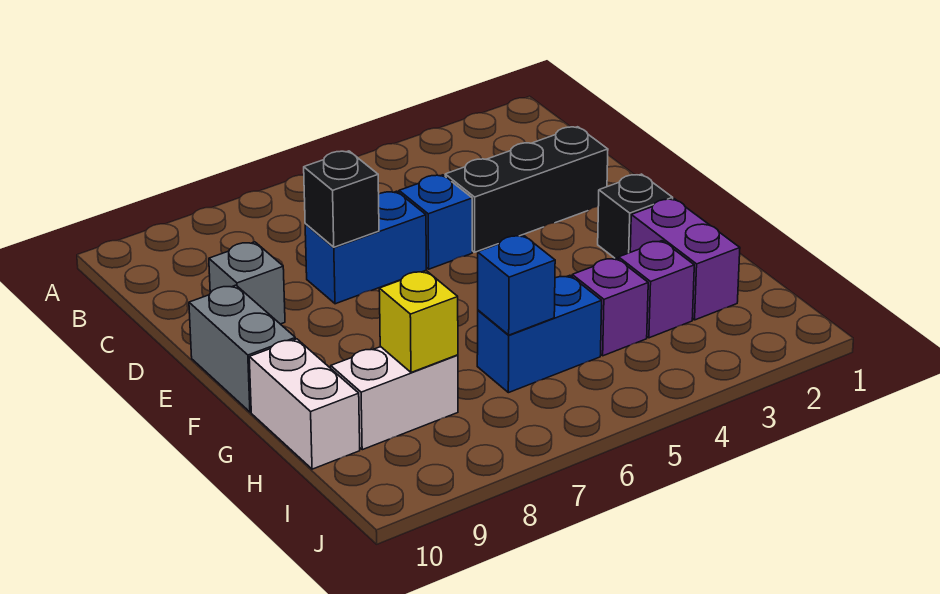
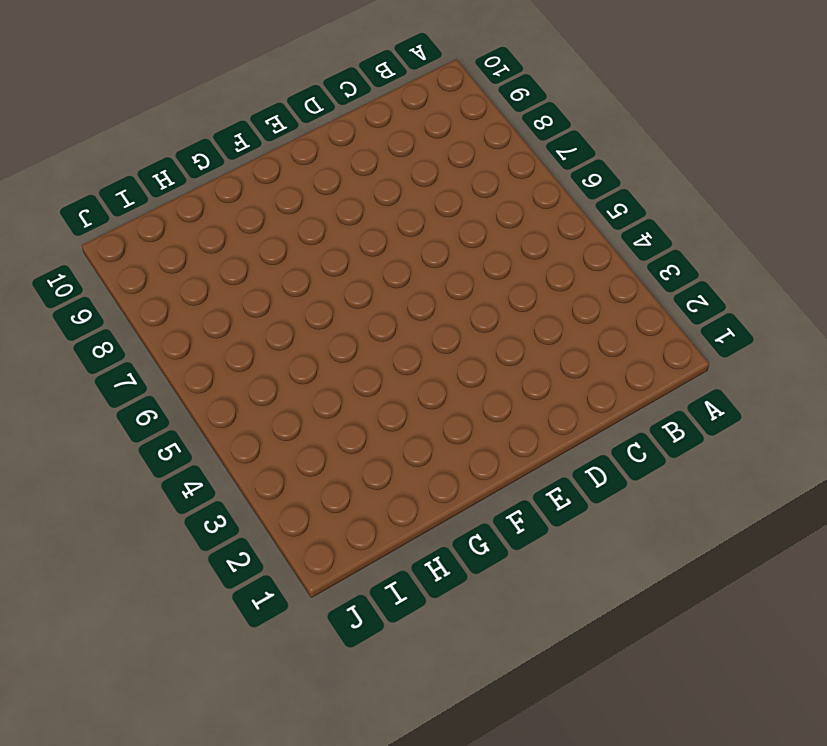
none -> black 1x3 brick [445,127,608,252]
none -> blue 1x1 brick [399,175,472,269]
none -> blue 1x2 brick [305,191,426,304]

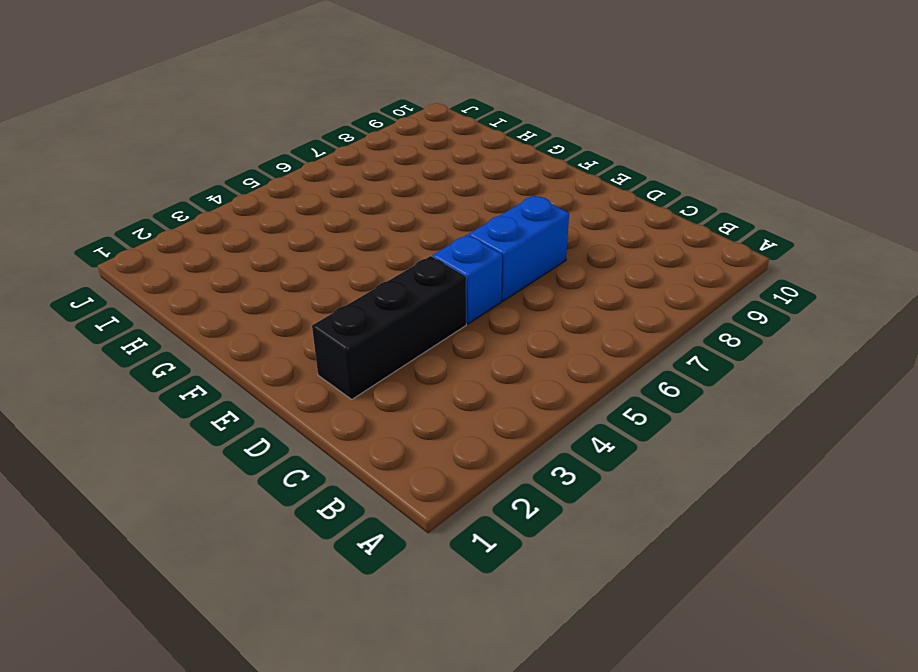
none -> grey 1x1 brick [209,242,285,324]
none -> grey 1x2 brick [189,285,295,412]
none -> black 1x1 brick [598,174,673,259]

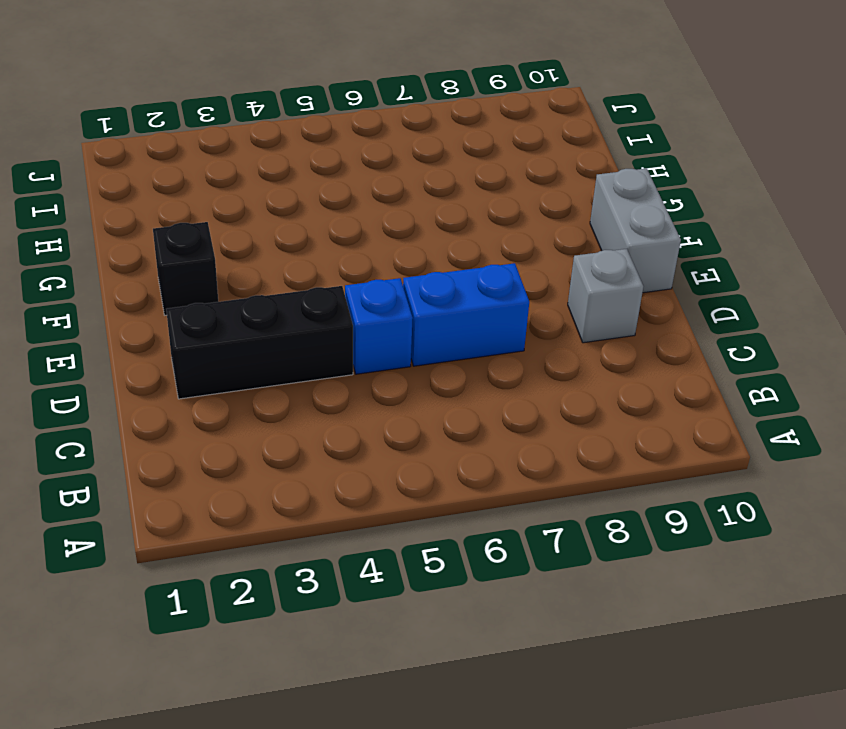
none -> purple 1x2 brick [630,199,740,320]
none -> white 1x2 brick [249,339,360,469]
none -> purple 1x1 brick [619,241,694,338]

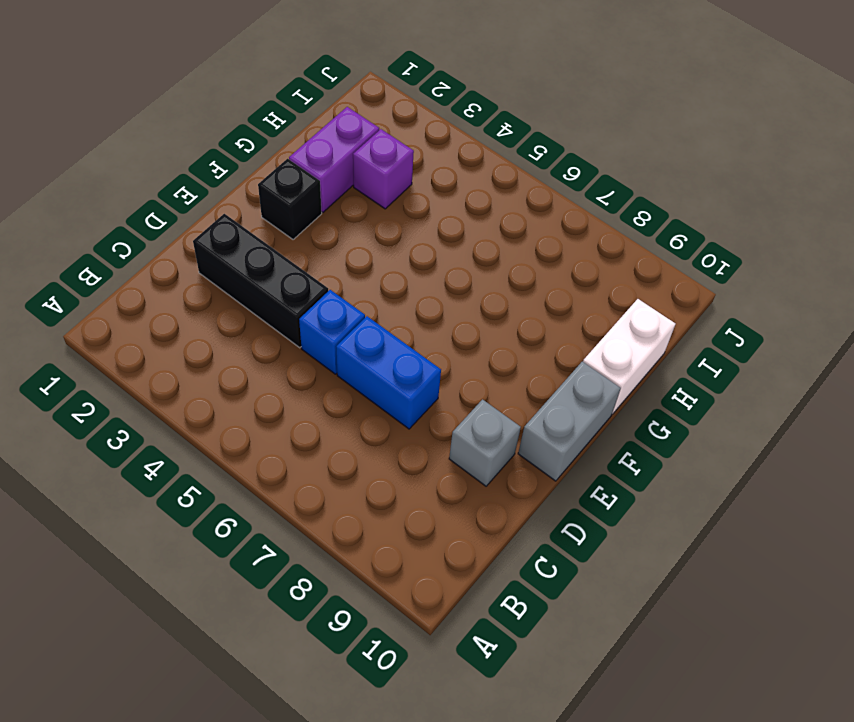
none -> purple 1x1 brick [572,258,648,356]
none -> blue 1x2 brick [477,275,602,393]
none -> white 1x2 brick [331,347,458,450]

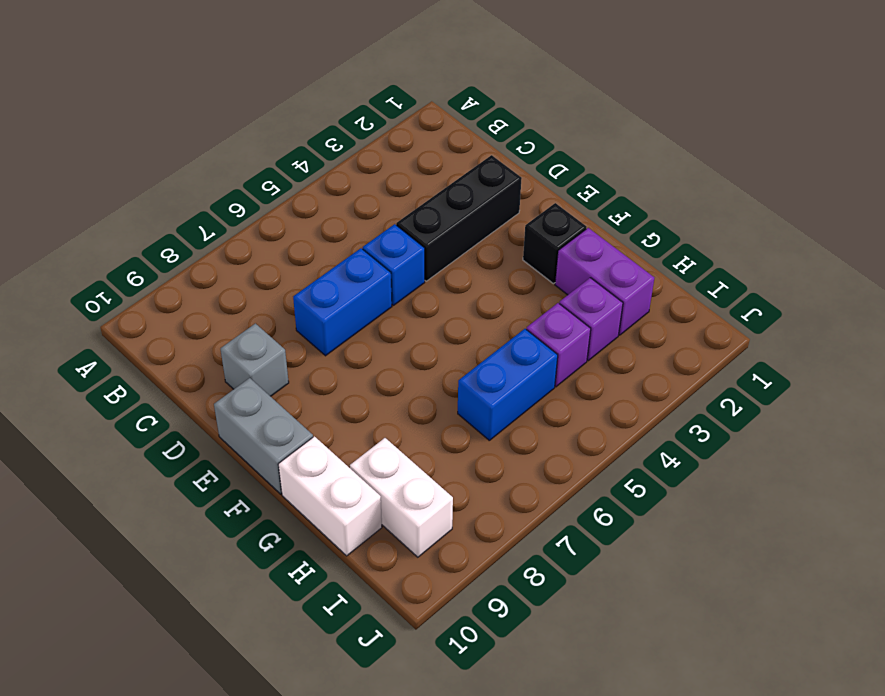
white 1x2 brick [350,438,453,557] -> white 1x2 brick turned to [331,347,458,450]
none -> black 1x1 brick [304,151,379,247]
none -> blue 1x1 brick [478,235,555,335]
none -> yellow 1x1 brick [379,271,458,372]

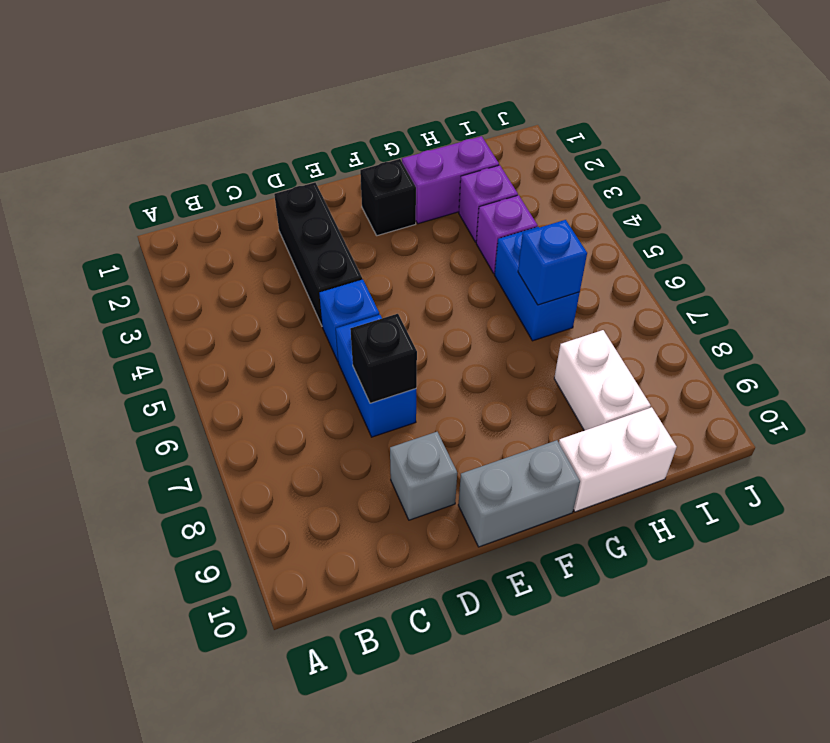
none -> yellow 1x1 brick [379,271,458,372]

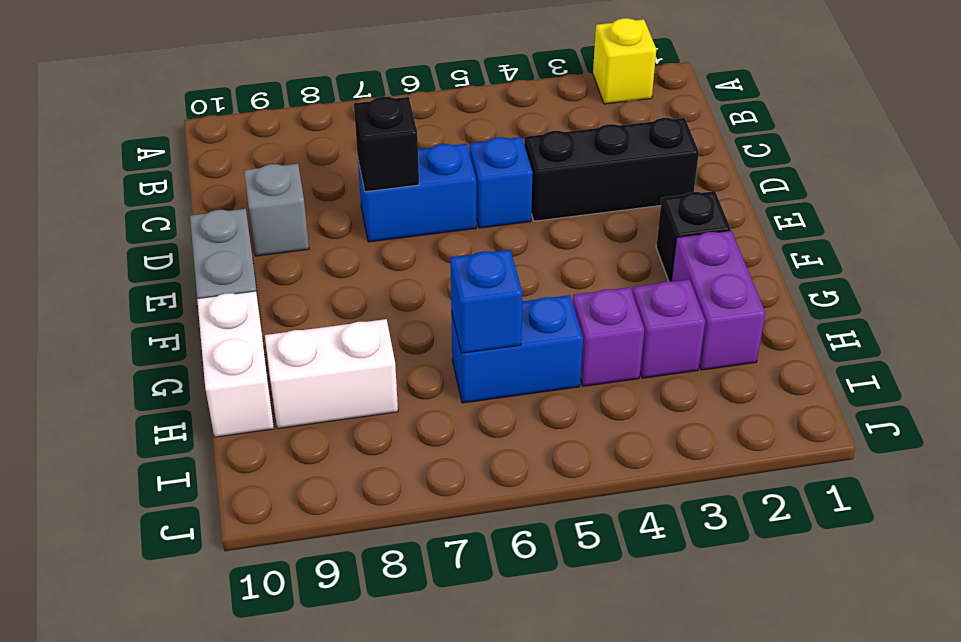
yellow 1x1 brick [593,18,656,104] -> yellow 1x1 brick moved to [379,271,458,372]

